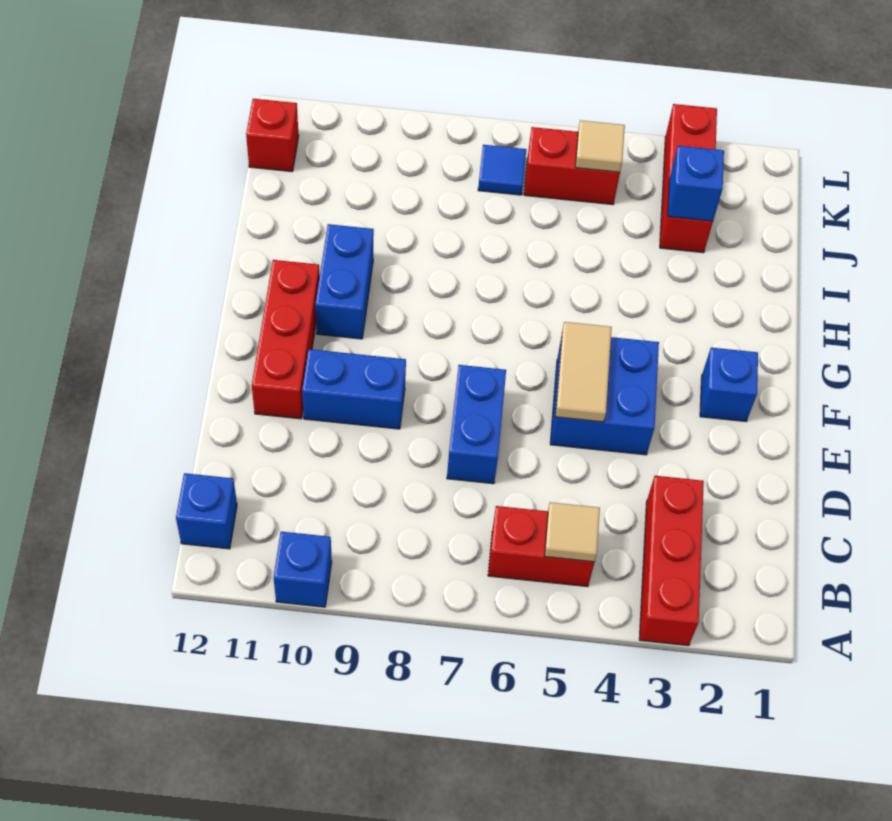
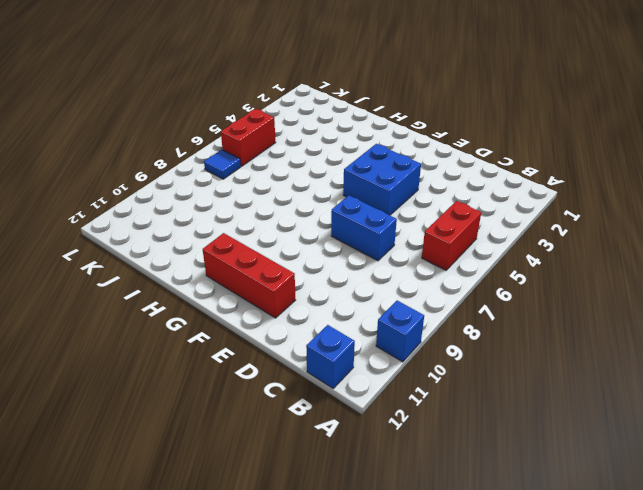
none -> red 1x3 brick [639,476,704,646]
none -> blue 1x2 brick [302,349,406,429]
none -> blue 1x1 brick [700,348,758,422]

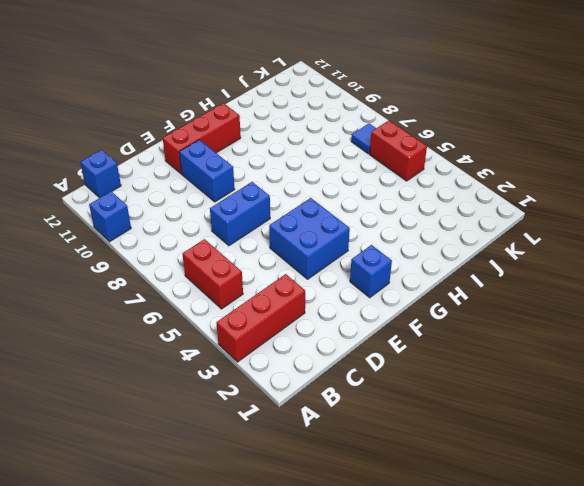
none -> blue 1x2 brick [315,224,374,339]
none -> red 1x3 brick [660,104,717,253]
none -> red 1x1 brick [246,99,299,172]

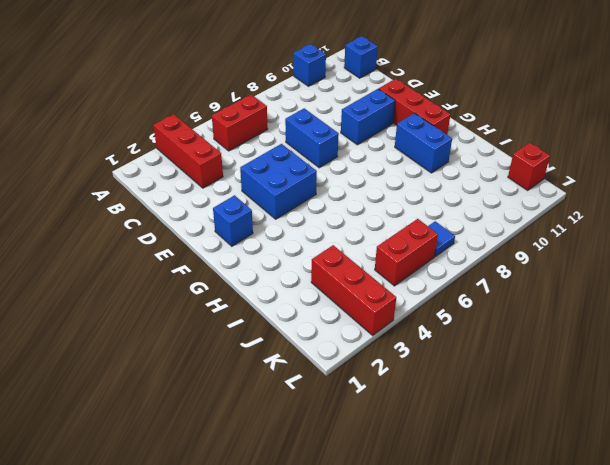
none -> tan 1x1 tile [545,502,600,562]
none -> tan 1x2 tile [556,322,612,422]
none -> blue 1x1 brick [668,146,724,221]

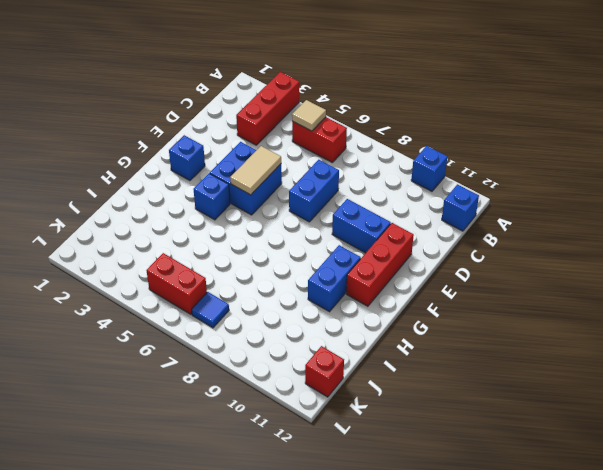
blue 1x1 brick [194,173,230,220] -> blue 1x1 brick moved to [668,146,724,221]
none -> red 1x3 brick [660,104,717,253]
none -> tan 1x1 tile [575,120,625,172]

